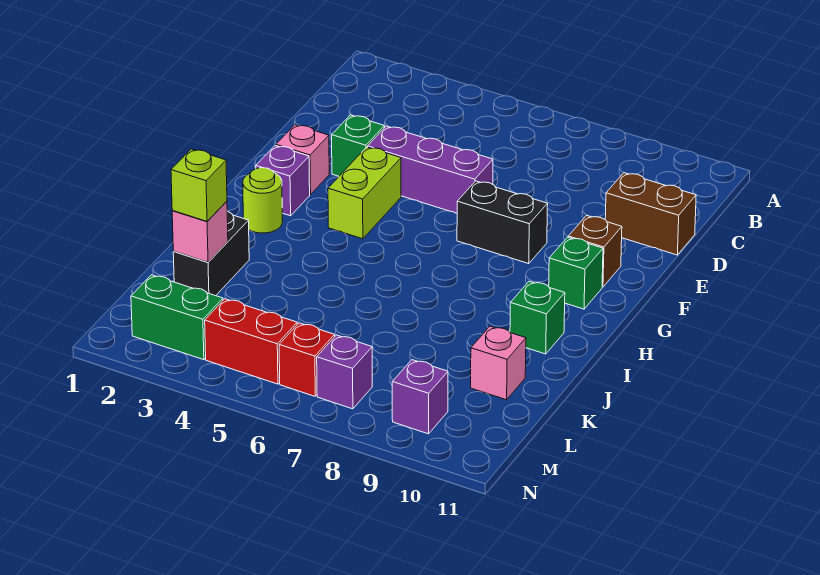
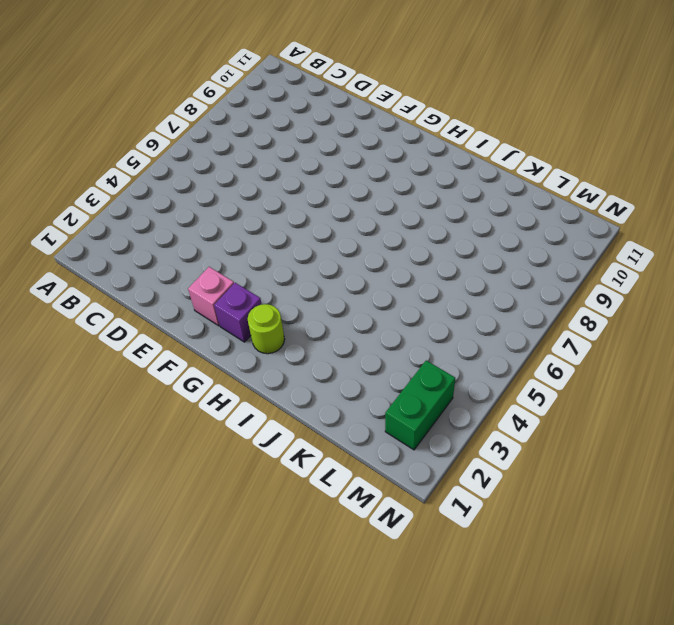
none -> brown 1x2 brick [605,173,696,255]
none -> green 1x1 brick [332,115,384,176]
none -> purple 1x3 brick [368,126,493,213]

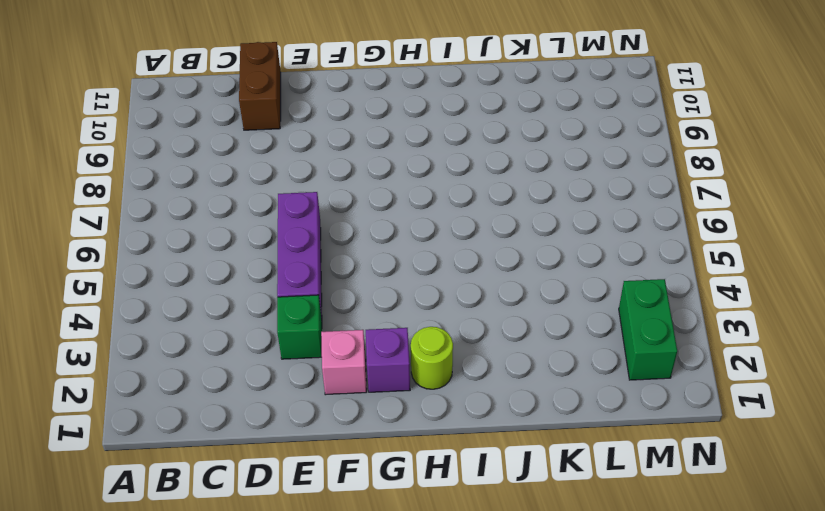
none -> lime 1x2 brick [328,147,401,239]
none -> black 1x2 brick [457,181,548,264]
none -> brown 1x1 brick [568,216,622,287]

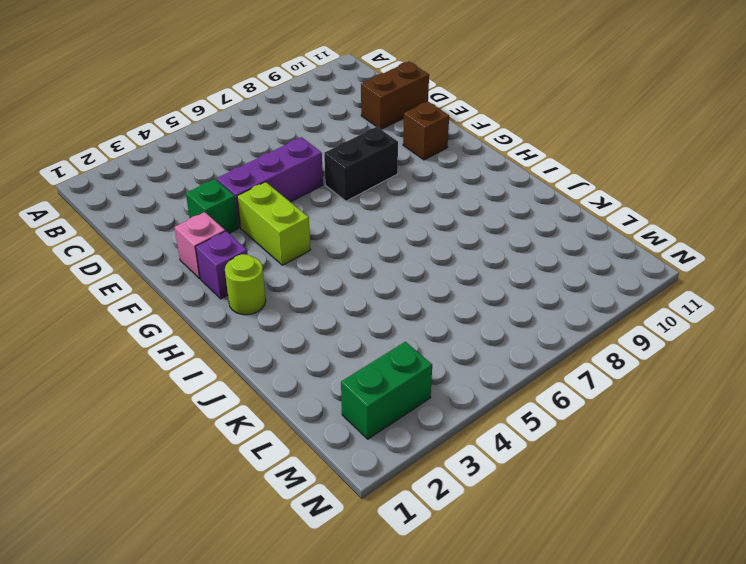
none -> green 1x1 brick [549,237,603,309]
none -> green 1x1 brick [510,281,565,354]
none -> black 1x2 brick [173,211,249,296]

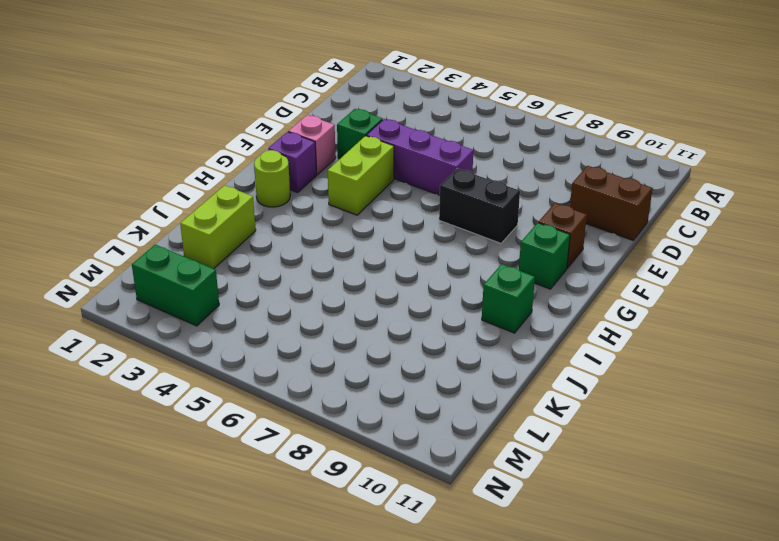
lime 1x2 brick [180,185,256,269] -> black 1x2 brick [173,211,249,296]
none -> pink 1x1 brick [471,326,526,400]
none -> red 1x2 brick [205,299,297,384]
none -> red 1x1 brick [279,323,335,396]

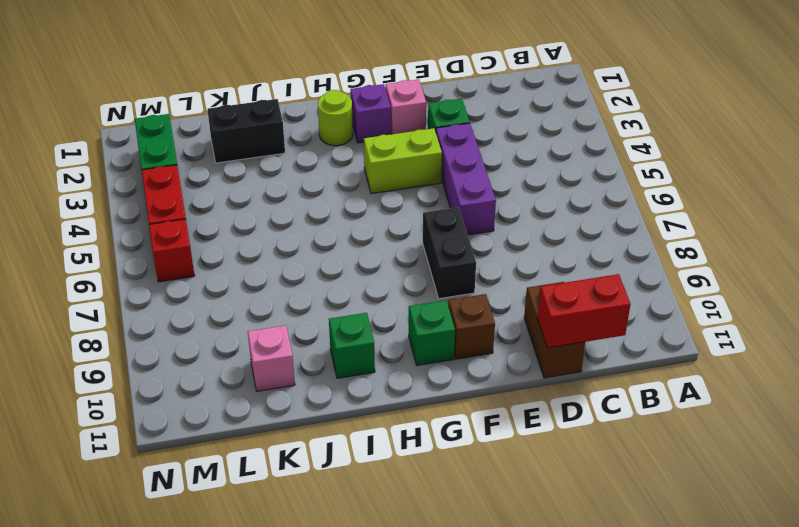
red 1x2 brick [537,274,631,348] -> none
none -> purple 1x1 brick [317,335,372,409]
none -> purple 1x1 brick [392,360,448,434]
none -> pink 1x1 brick [172,201,228,262]

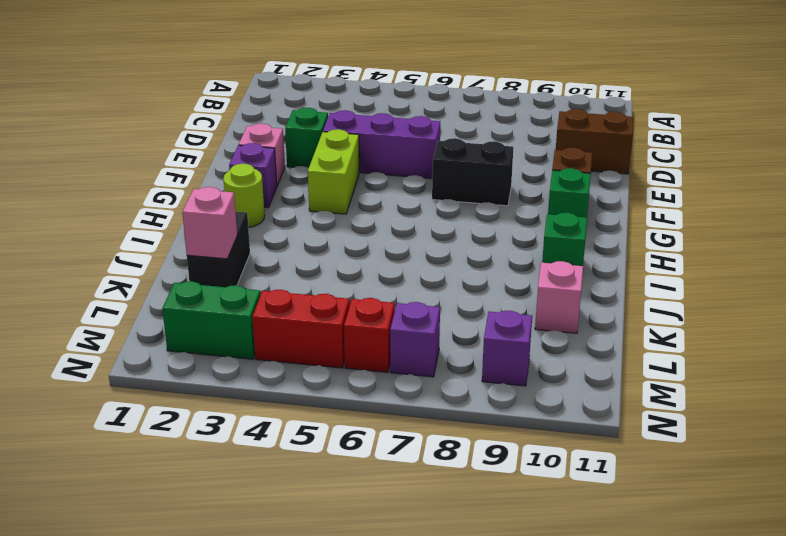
none -> lime 1x1 brick [171,149,227,221]

